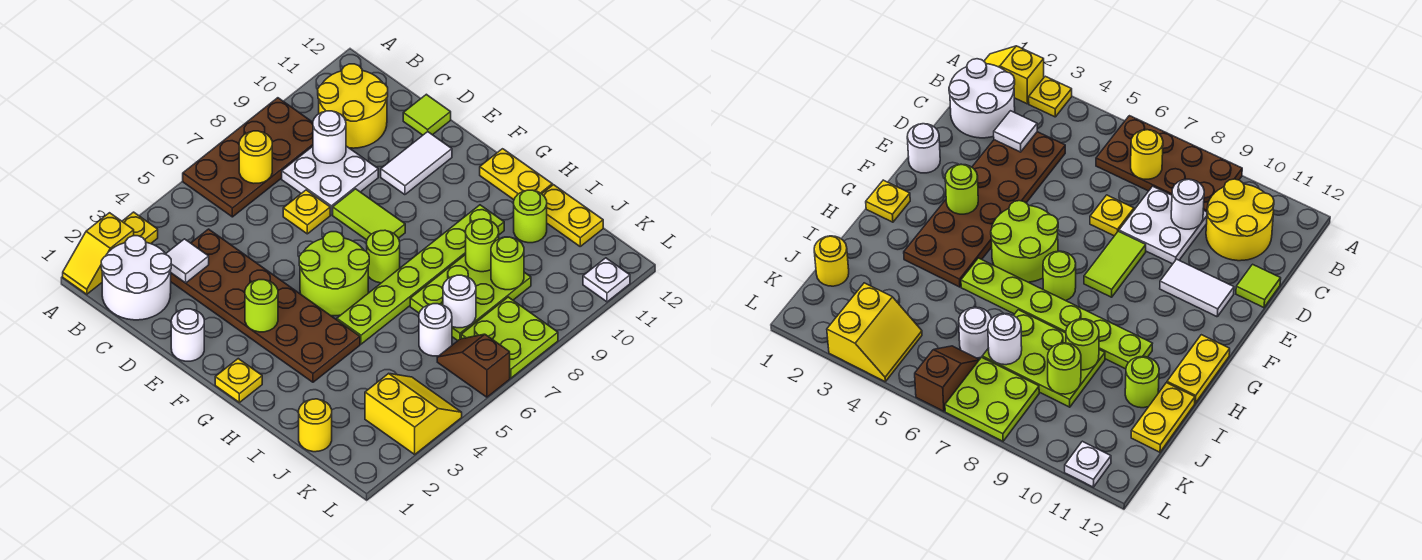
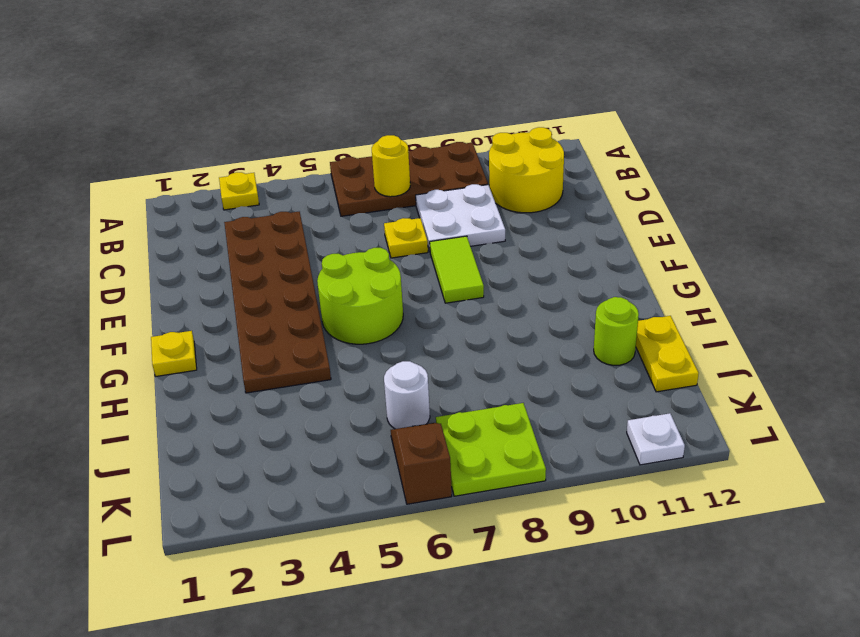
none -> yellow 1x2 slope [63,213,134,294]
none -> white 2x2 round brick [101,236,171,320]
none -> lime 1x1 tile [403,94,451,135]
none -> white 1x1 round brick [171,309,204,361]

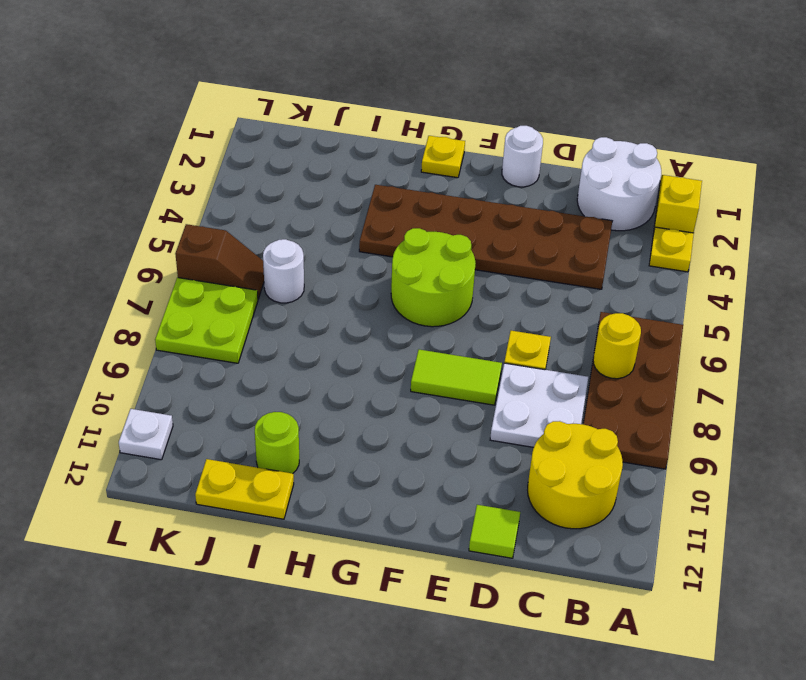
none -> white 1x2 tile [381,132,452,195]
none -> lime 1x1 round brick [367,230,400,283]
none -> yellow 1x2 plate [480,149,552,200]
none -> lime 1x6 plate [337,205,504,344]

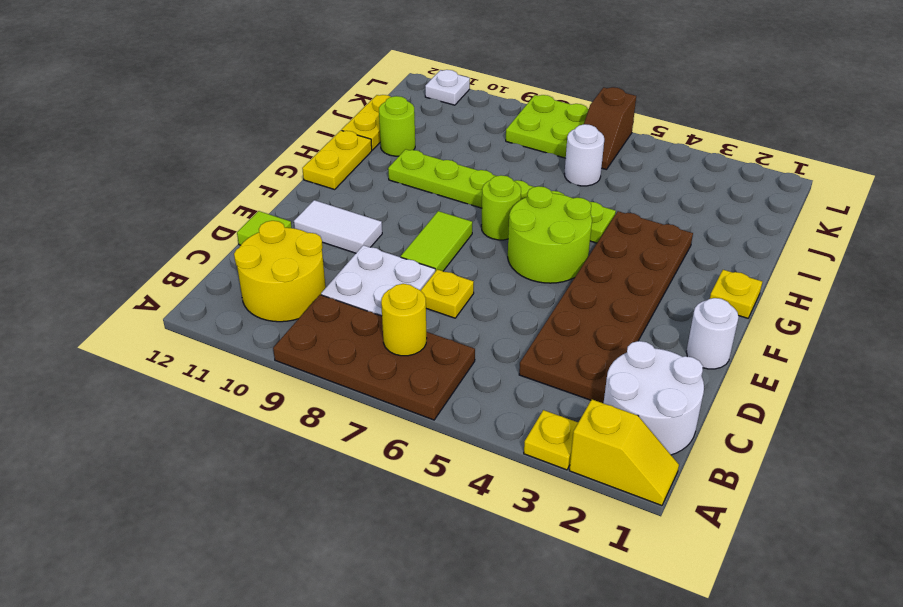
none -> lime 2x3 plate [410,254,531,340]
none -> yellow 1x1 round brick [299,399,332,452]
none -> yellow 2x2 slope [365,373,462,454]
none -> white 1x1 tile [166,239,209,283]

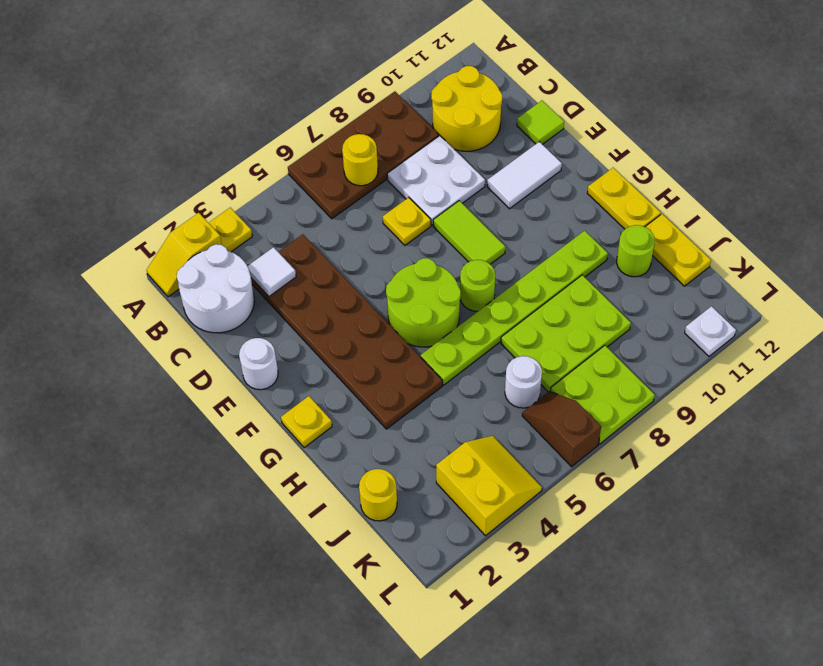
none -> white 1x1 round brick [313,111,346,163]
none -> lime 1x1 round brick [245,280,278,332]
none -> lime 1x1 round brick [466,219,499,272]
none -> white 1x1 round brick [443,275,476,328]

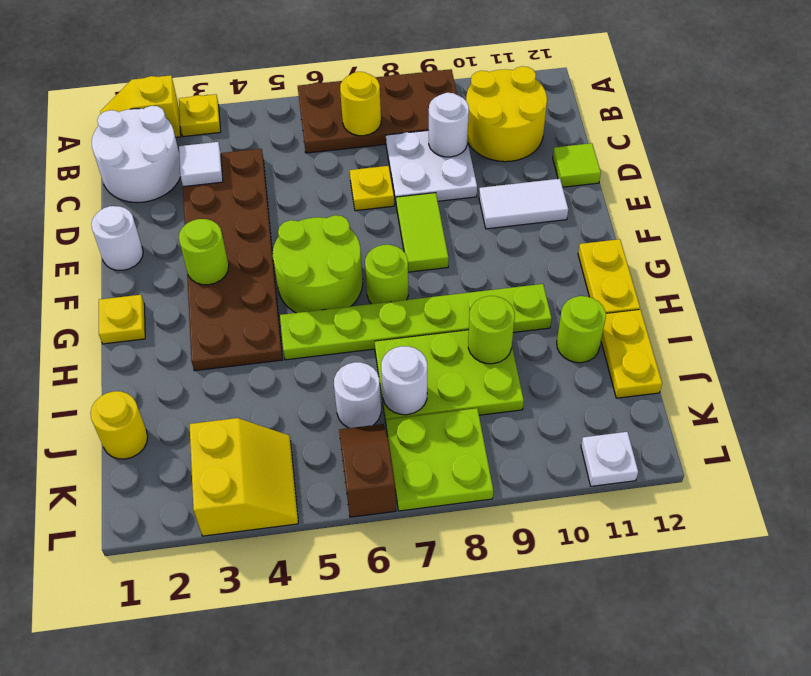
none -> lime 1x1 round brick [491,237,524,290]

